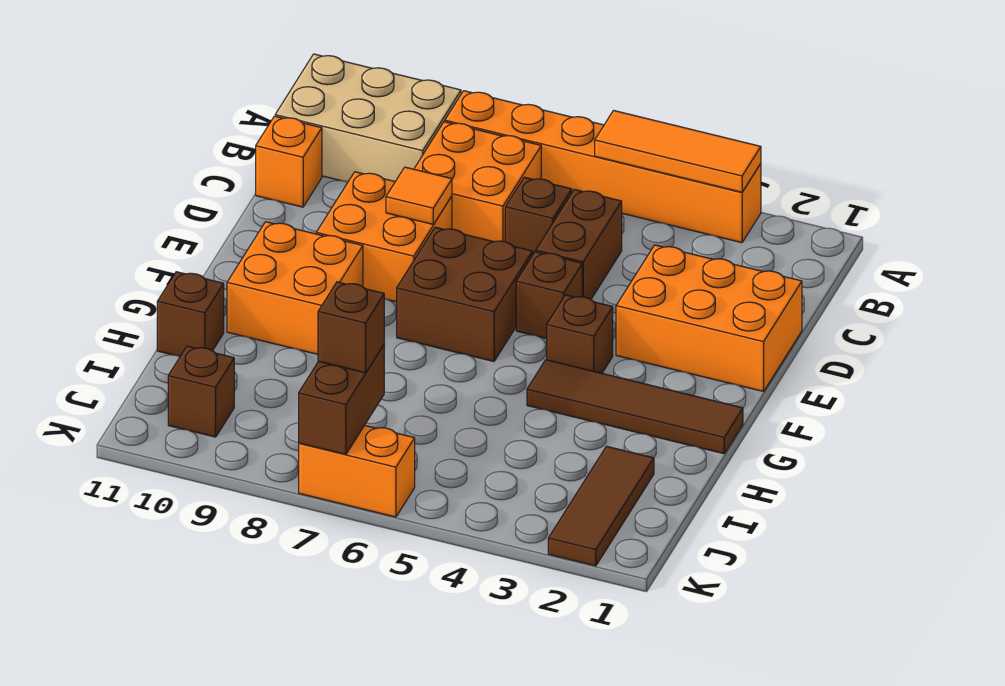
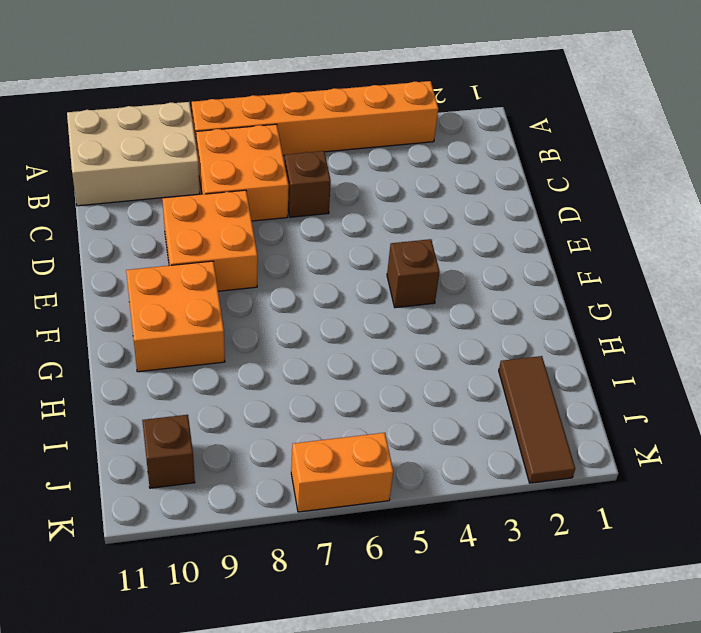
none -> brown 1x2 brick [536,189,622,299]
none -> orange 1x1 brick [256,116,322,207]
none -> orange 2x3 brick [616,245,802,391]

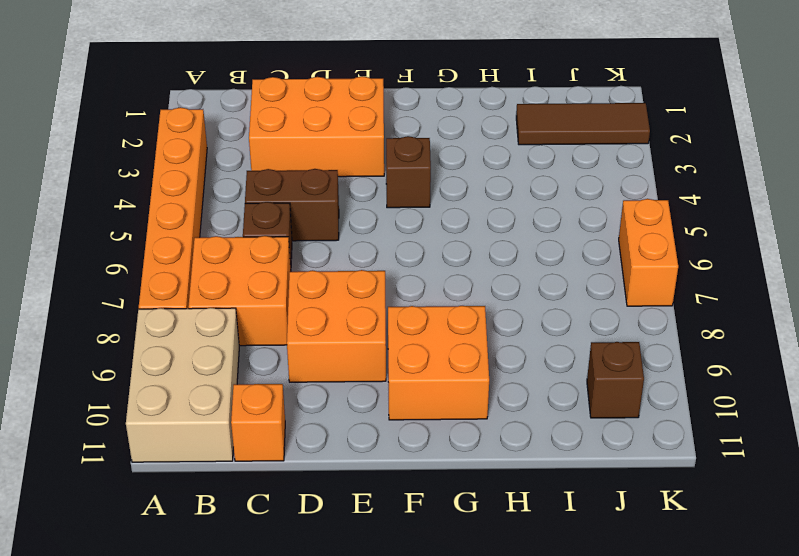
orange 2x3 brick [249,76,384,177] -> orange 2x3 brick turned to [616,245,802,391]
none -> brown 1x1 brick [516,252,582,339]
none -> brown 2x2 brick [397,227,532,361]
none -> brown 1x4 tile [527,360,743,454]

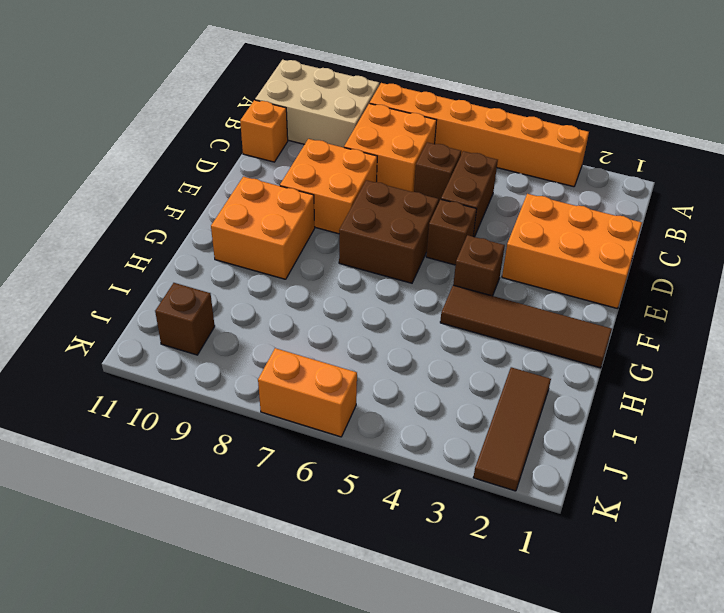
none -> brown 1x1 brick [157,272,224,357]
none -> orange 1x3 tile [595,110,761,192]
none -> orange 1x1 tile [386,167,452,224]

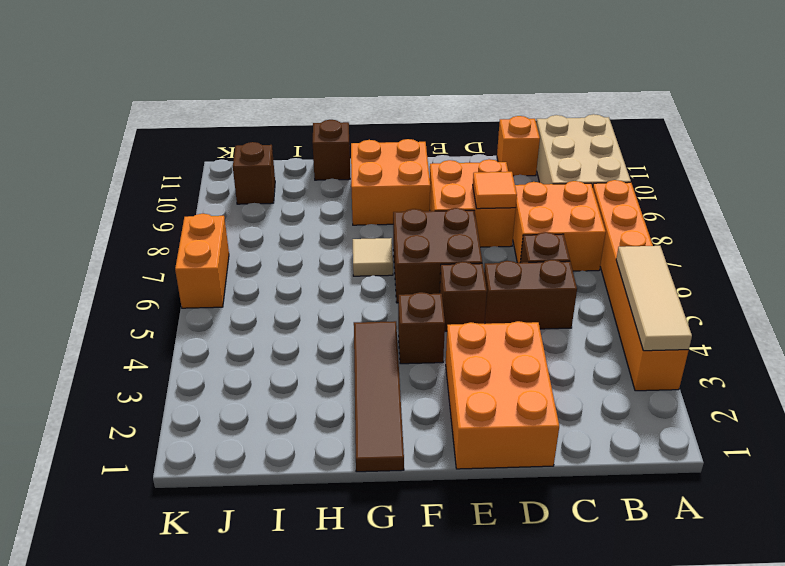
tan 1x3 tile [616,246,692,351] -> orange 1x3 tile [595,110,761,192]
tan 1x1 tile [353,238,393,276] -> none
none -> brown 1x3 tile [548,446,654,566]
none -> brown 1x2 brick [299,345,384,454]
none -> brown 1x1 brick [318,282,384,373]

